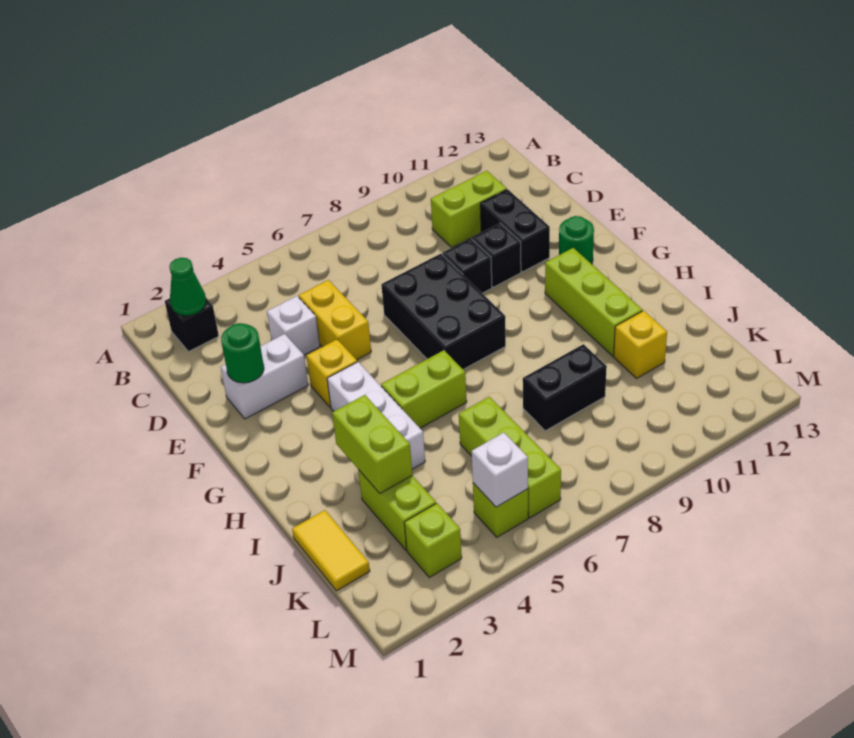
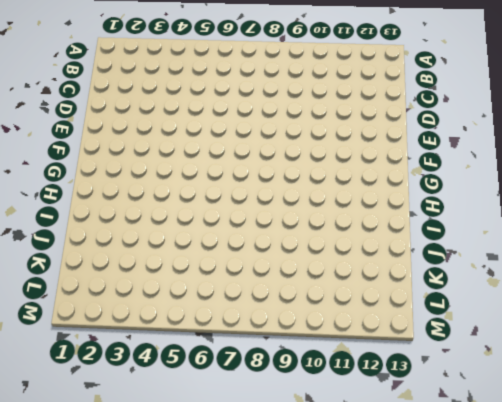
none -> black 1x1 brick [165,298,219,352]
none -> lime 1x2 brick [431,171,507,247]
none -> white 1x1 brick [267,296,320,355]

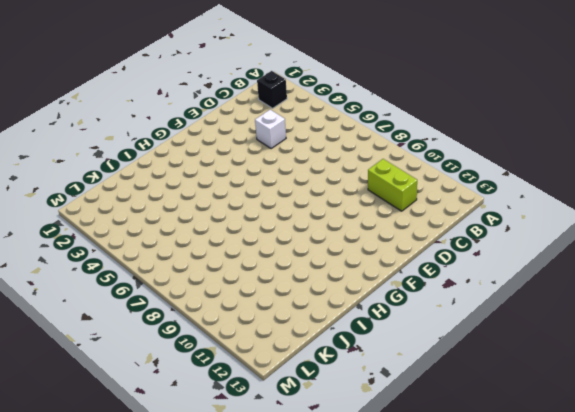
none -> yellow 1x2 brick [299,280,371,360]
none -> black 1x2 brick [480,189,550,272]
none -> white 1x2 brick [221,334,308,419]

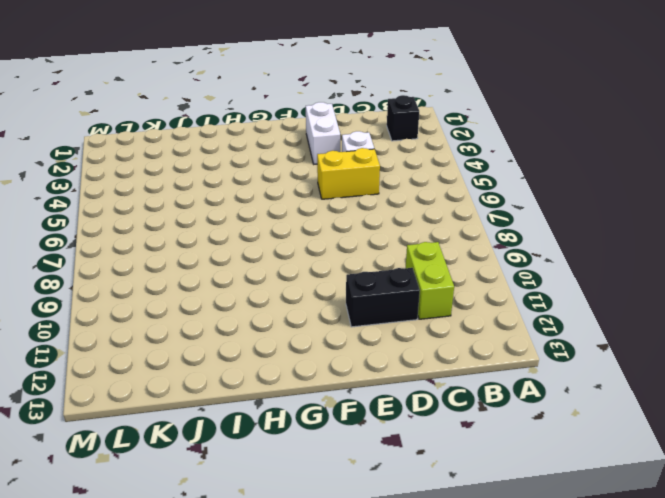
none -> black 2x3 brick [381,254,506,369]
none -> black 1x1 brick [442,238,492,293]
none -> black 1x1 brick [472,223,521,287]

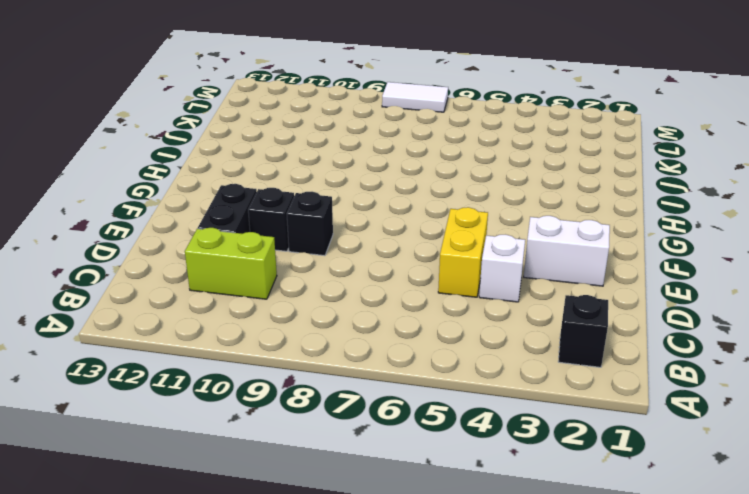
white 1x2 tile [382,82,448,112] -> none
none -> black 2x3 brick [381,254,506,369]
none -> yellow 1x1 brick [307,339,357,407]
none -> green 1x1 round brick [559,216,594,264]

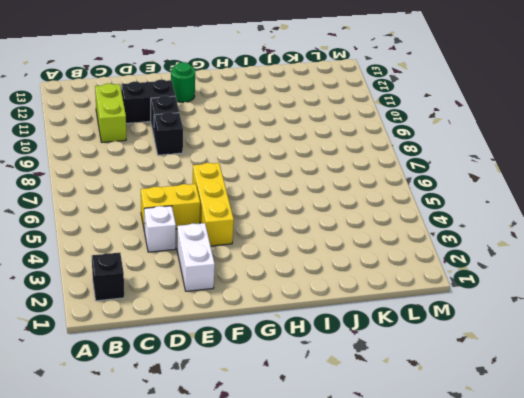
yellow 1x3 brick [193,163,234,246] -> yellow 1x1 brick [307,339,357,407]
none -> black 2x3 brick [381,254,506,369]
none -> white 1x3 brick [327,362,425,469]
none -> lime 1x3 brick [545,248,642,356]

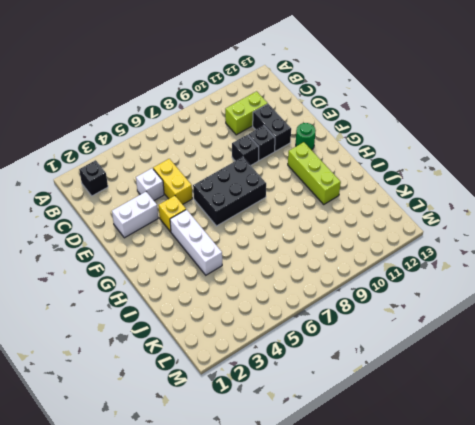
black 2x3 brick [193,157,266,226] -> black 2x3 brick turned to [381,254,506,369]
none -> lime 1x2 brick [381,350,467,428]
none -> yellow 1x2 tile [292,510,370,591]
none -> lime 1x2 brick [358,470,436,550]

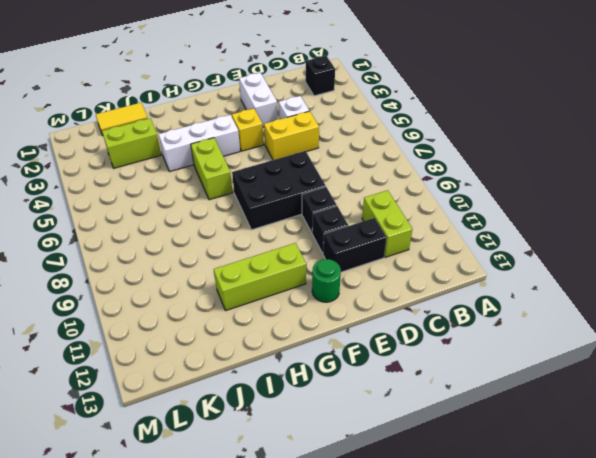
none -> lime 1x3 brick [459,397,561,518]
none -> black 1x2 brick [523,344,607,431]
none -> yellow 1x1 brick [614,311,667,378]

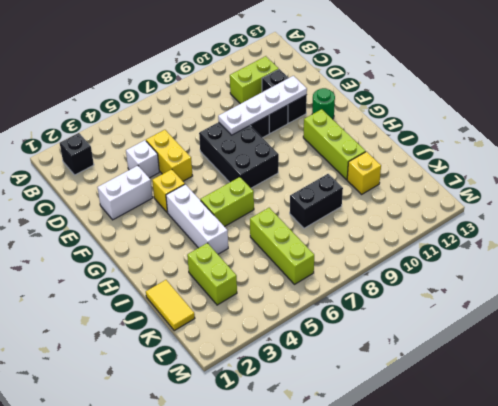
white 1x4 plate [218,76,307,135] -> none
none -> lime 1x1 brick [404,503,462,577]
none -> lime 1x1 brick [473,483,528,537]
none -> green 1x1 cone [169,258,206,316]

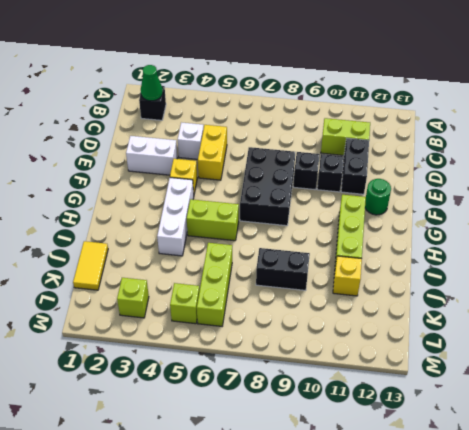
none -> lime 1x2 brick [358,470,436,550]
none -> green 1x1 round brick [221,323,264,383]
none -> lime 1x2 brick [332,395,412,493]

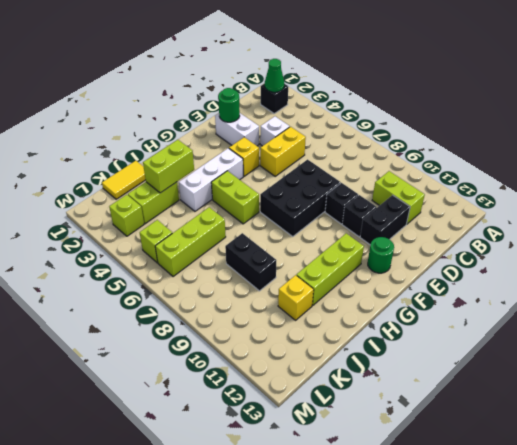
none -> white 1x1 brick [471,433,528,507]

